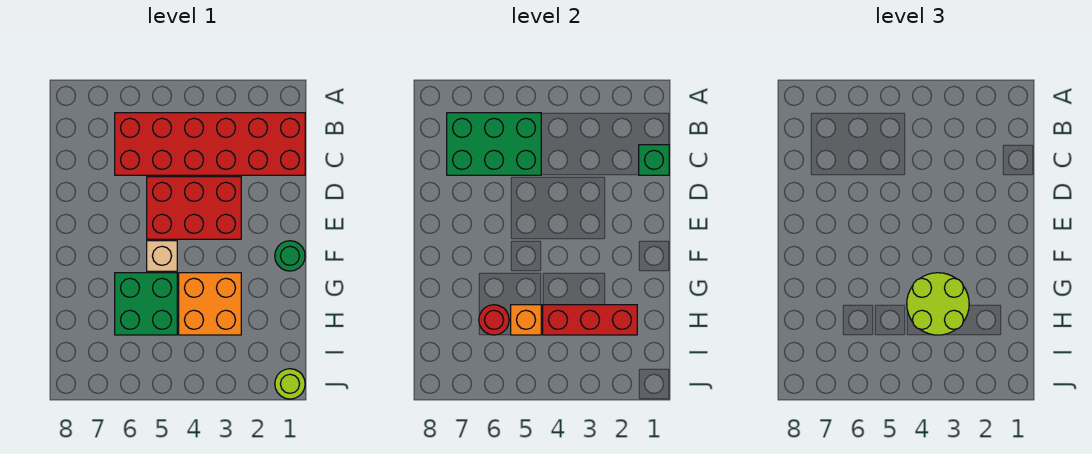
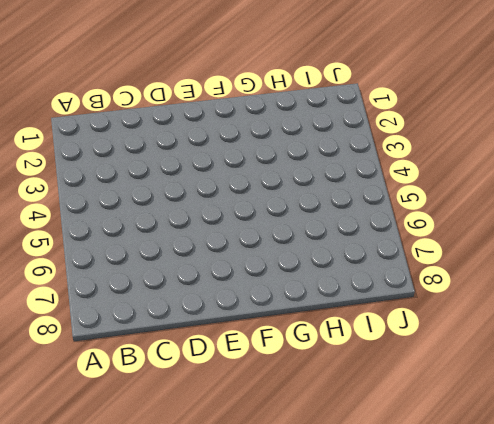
none -> red 2x6 brick [115,113,305,175]
none -> red 2x3 brick [147,177,241,239]
none -> green 1x1 round brick [275,241,305,271]

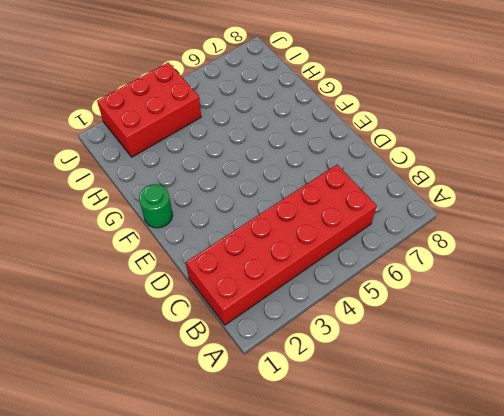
red 2x3 brick [97,62,201,157] -> red 2x3 brick moved to [147,177,241,239]
none -> tan 1x1 brick [147,241,177,271]
none -> orange 2x2 brick [179,273,241,335]
none -> green 2x2 brick [115,273,177,335]

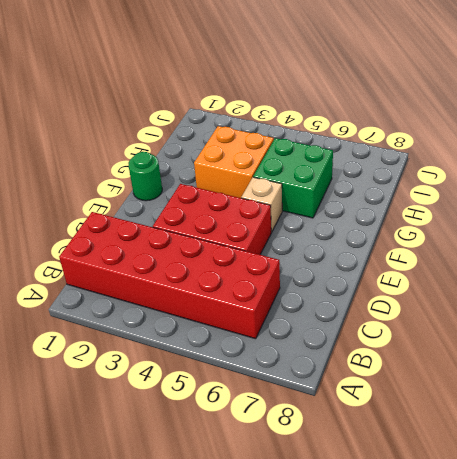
none -> lime 1x1 round brick [275,369,305,399]
none -> green 2x3 brick [447,113,541,175]
none -> green 1x1 brick [639,145,669,175]

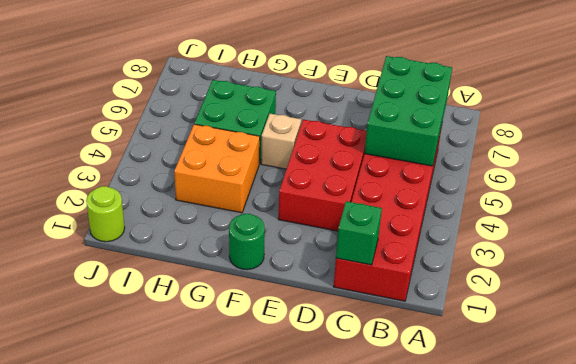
none -> red 1x3 brick [543,305,637,335]
none -> orange 1x1 brick [511,305,541,335]
none -> red 1x1 round brick [479,305,509,335]

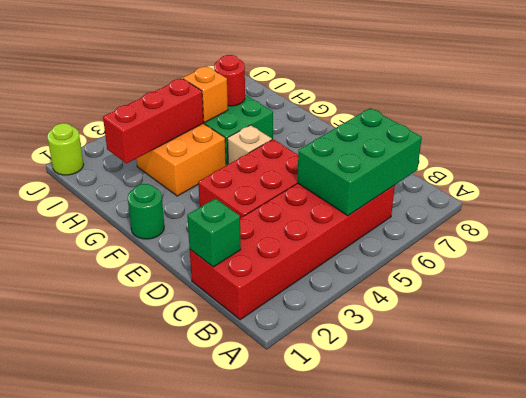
none -> lime 2x2 round brick [907,273,969,335]

